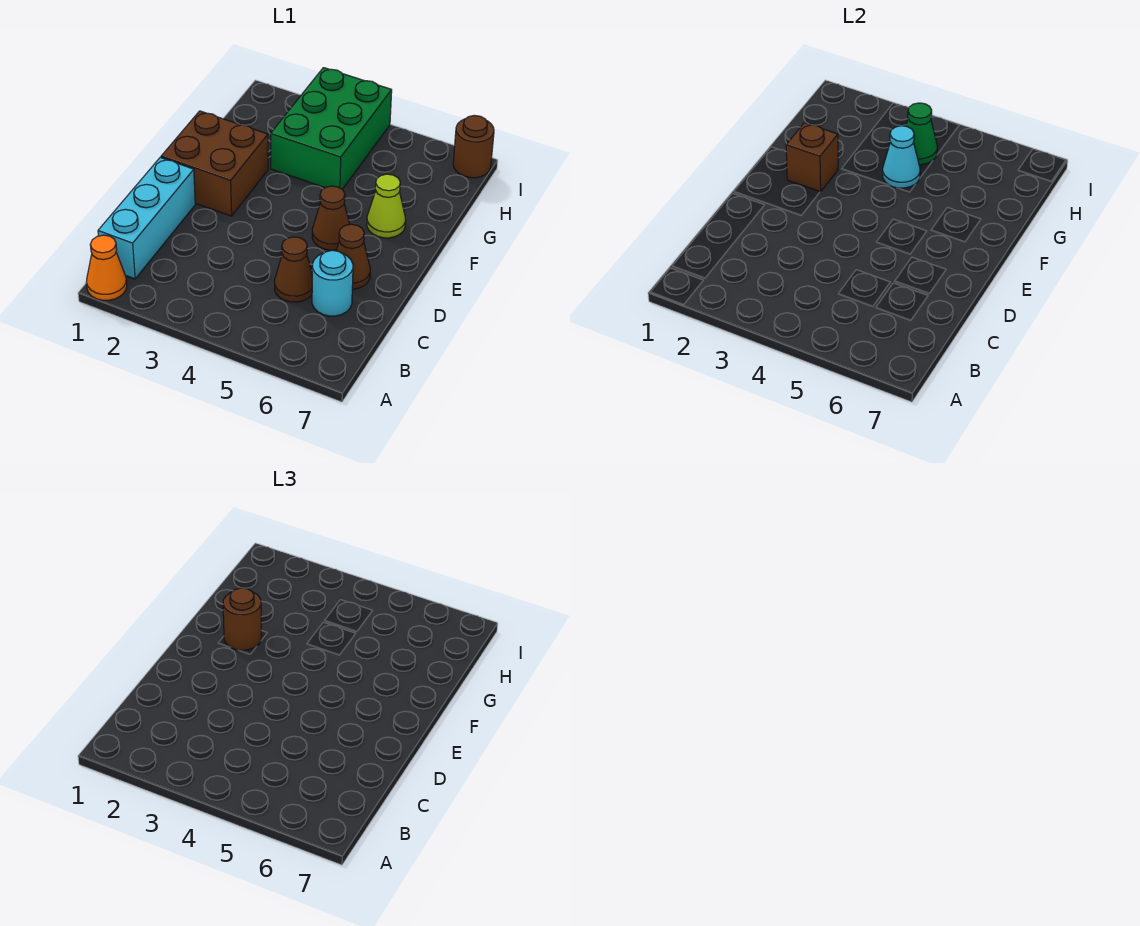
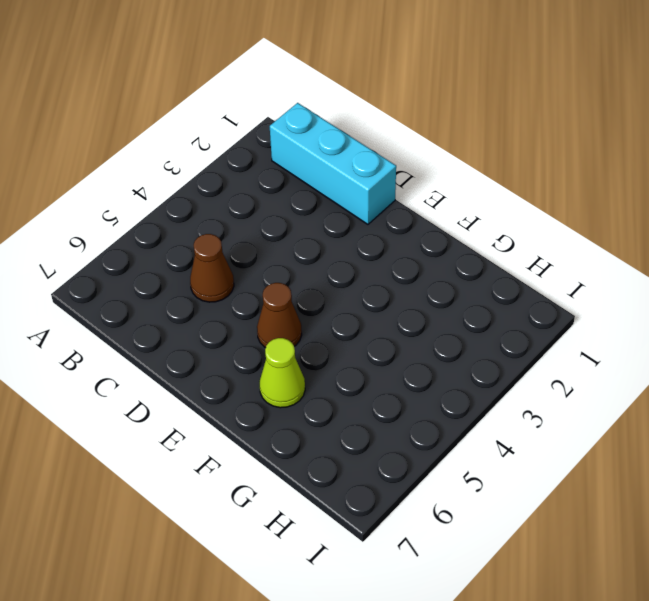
none -> orange 1x1 cone [86,235,127,300]
none -> cyan 1x1 round brick [312,250,353,316]
none -> brown 1x1 cone [336,224,370,289]

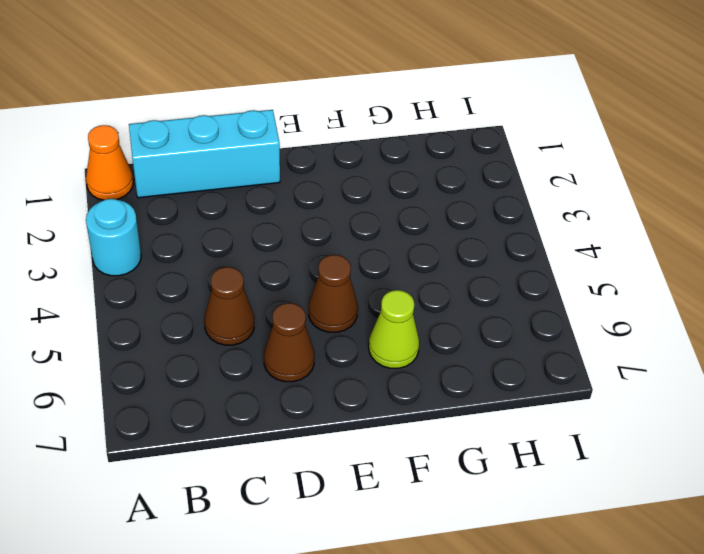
cyan 1x1 round brick [86,199,141,276] -> cyan 1x1 round brick moved to [312,250,353,316]
none -> brown 2x2 brick [161,111,268,216]
none -> green 2x3 brick [271,68,392,189]
none -> brown 1x1 round brick [453,115,494,178]

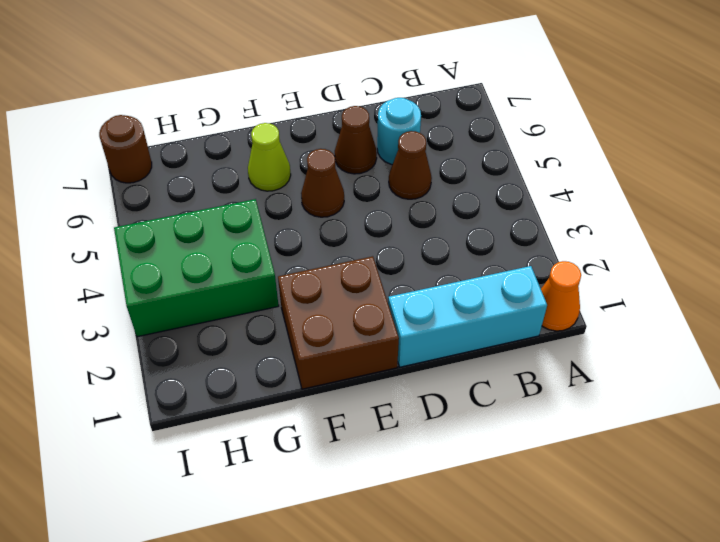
none -> brown 1x1 brick [786,123,838,192]
none -> cyan 1x1 cone [883,126,920,188]
none -> green 1x1 cone [906,103,937,165]

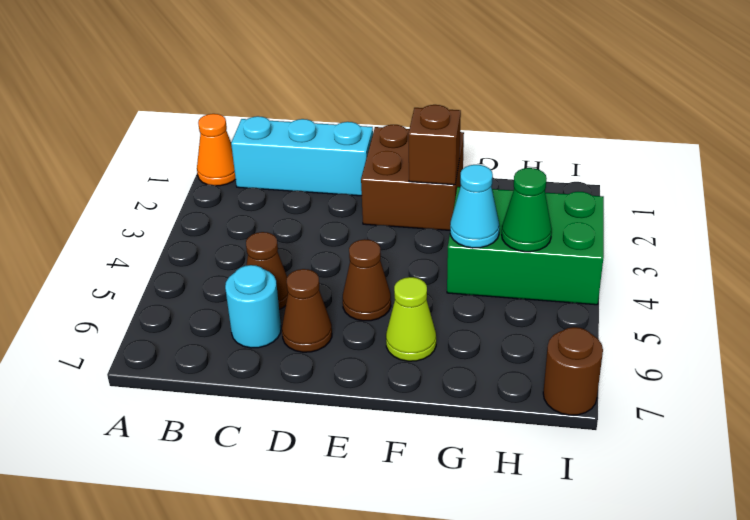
none -> brown 1x1 round brick [223,588,261,650]

